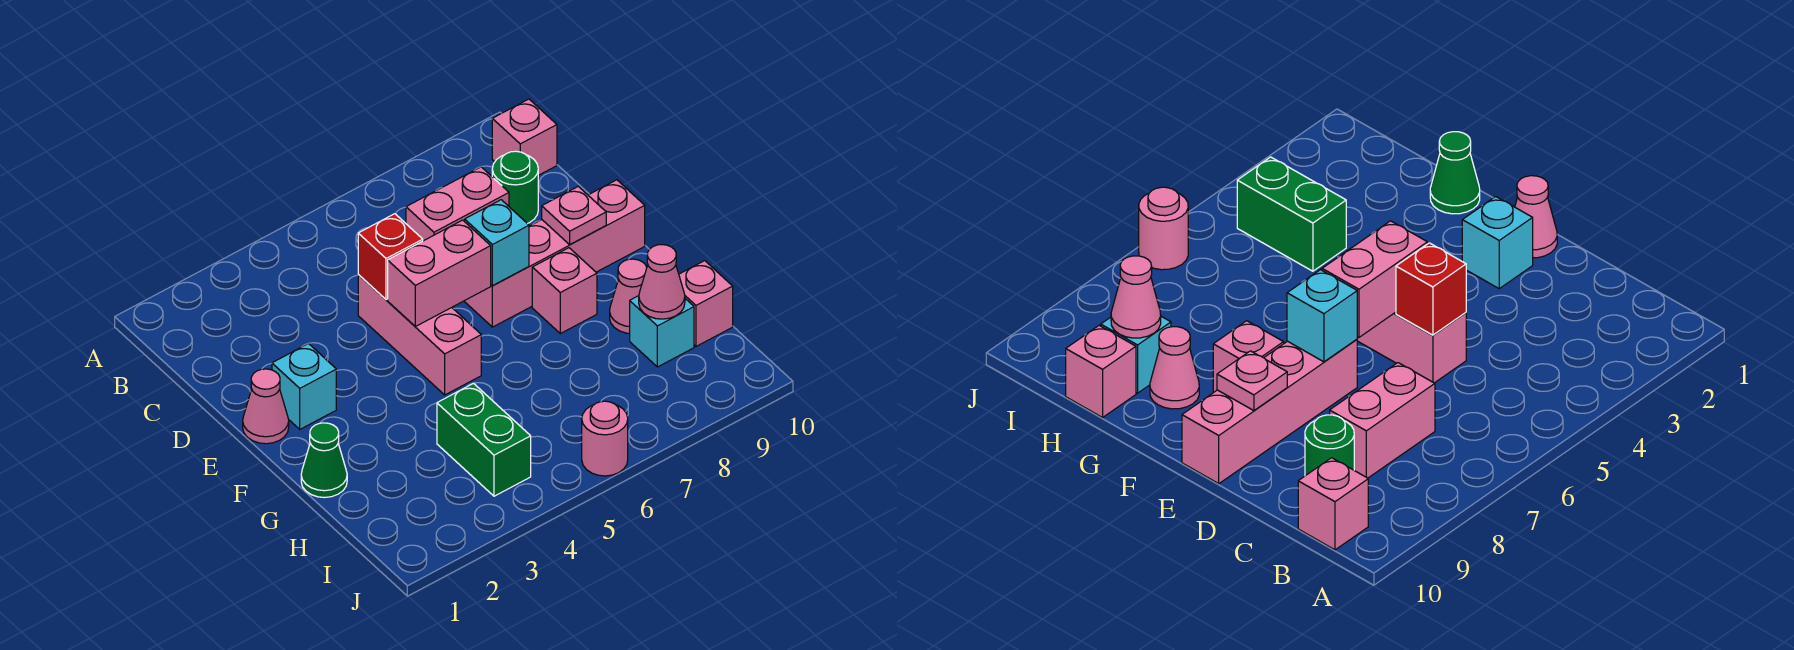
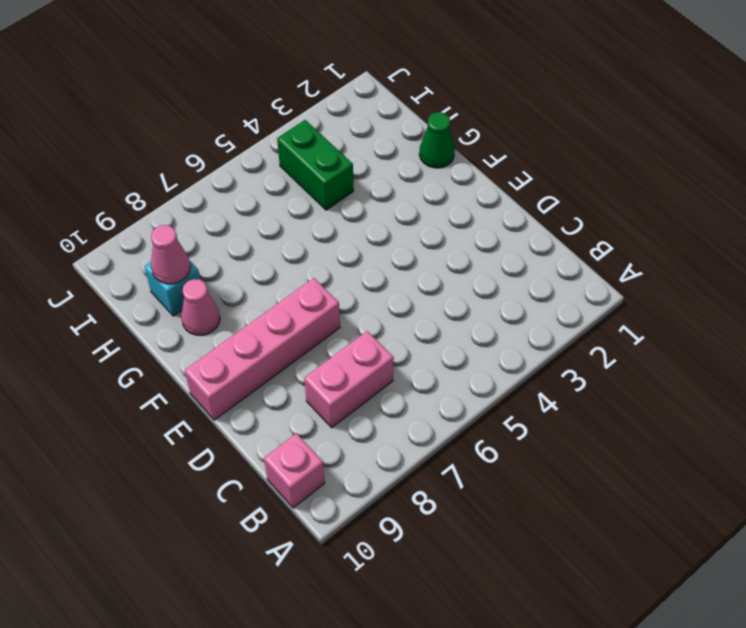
none -> green 1x1 round brick [492,151,538,223]
none -> pink 1x3 brick [358,275,481,395]
none -> pink 1x1 cone [243,369,289,444]

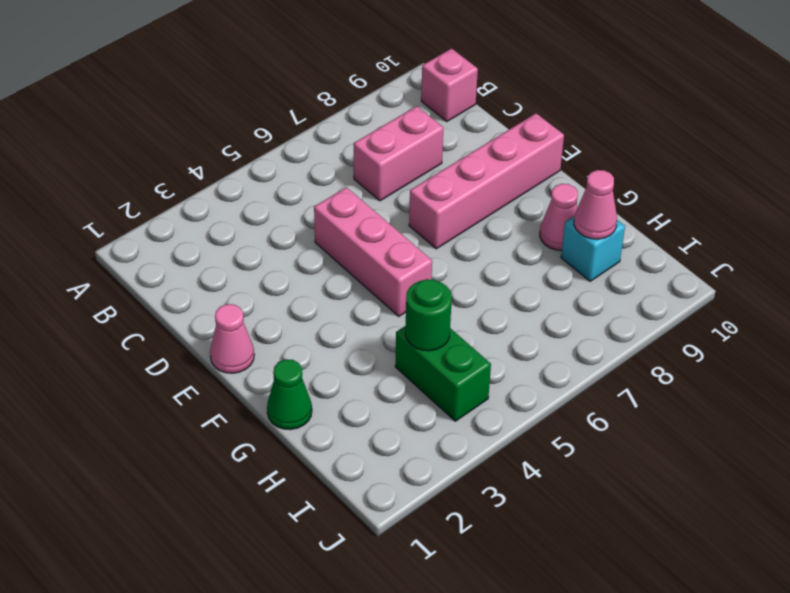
green 1x1 round brick [405,279,452,351] -> green 1x1 round brick moved to [492,151,538,223]
none -> cyan 1x1 brick [272,343,336,429]
none -> pink 1x1 brick [532,248,597,334]
none -> pink 1x1 brick [679,261,733,346]

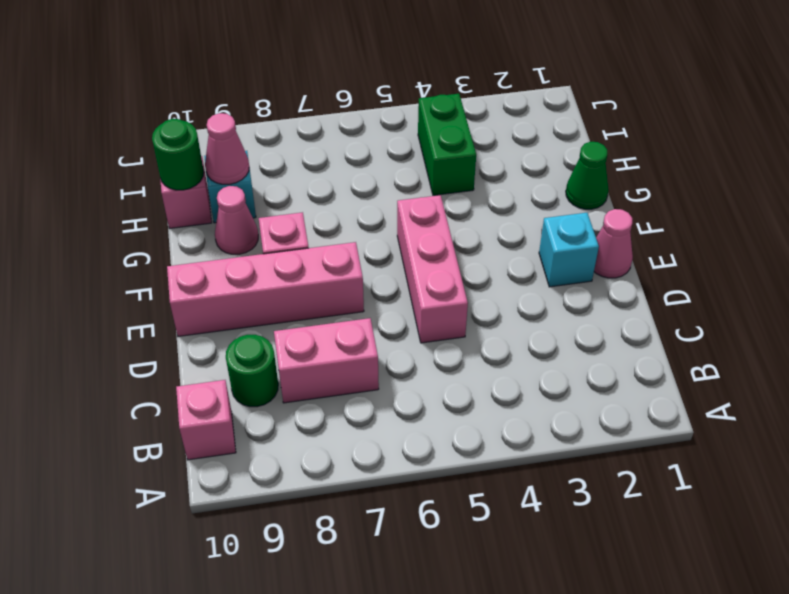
green 1x1 round brick [152,119,204,190] -> none
none -> pink 1x1 round brick [582,401,628,476]
none -> red 1x1 brick [358,214,423,300]
none -> pink 1x2 brick [388,220,491,326]

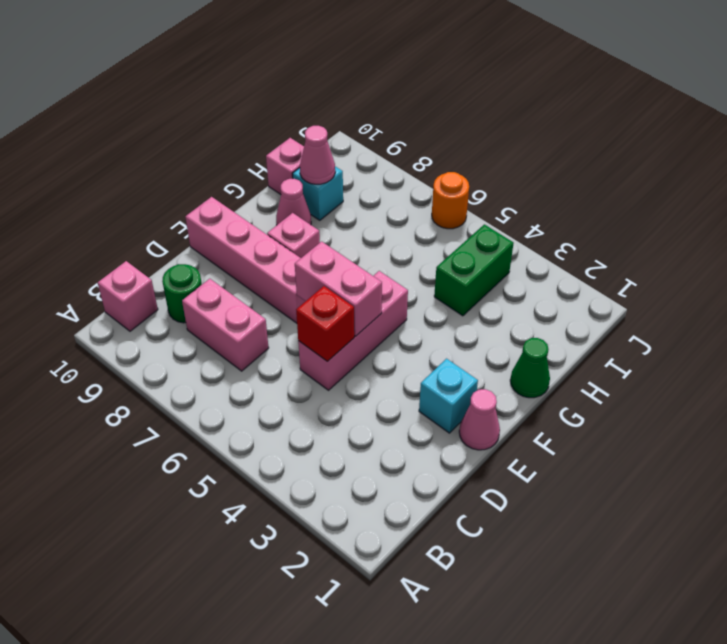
orange 1x1 round brick [432,172,469,229] -> pink 1x1 round brick [582,401,628,476]
none -> cyan 1x1 brick [465,200,529,286]
none -> pink 1x1 plate [542,186,606,245]

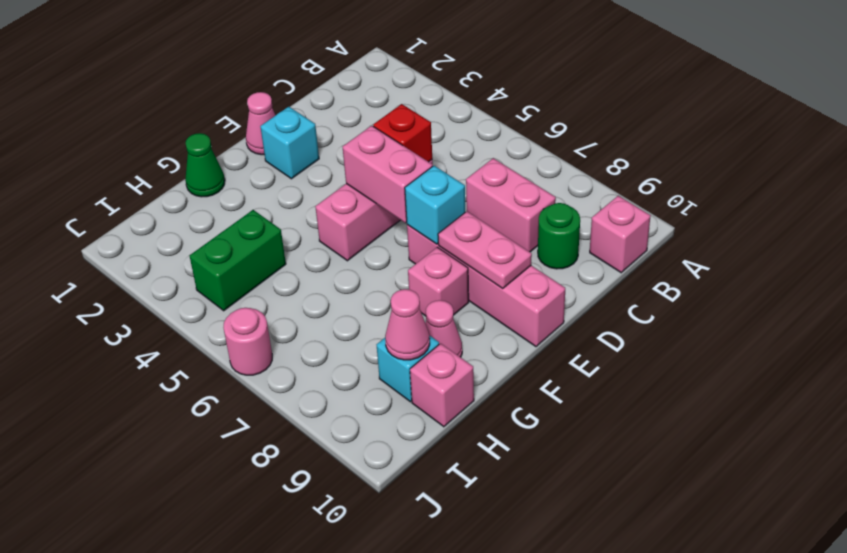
pink 1x2 plate [438,211,532,289] -> pink 1x1 plate [542,186,606,245]

